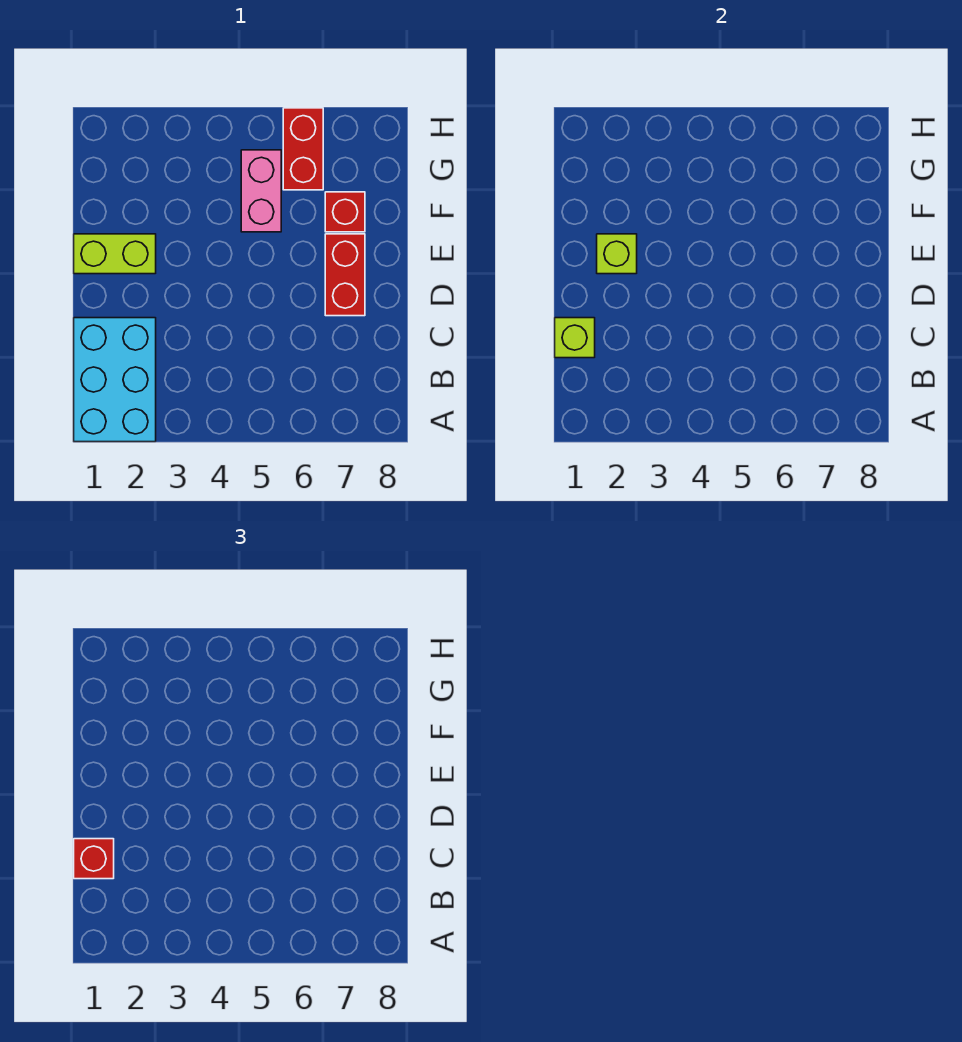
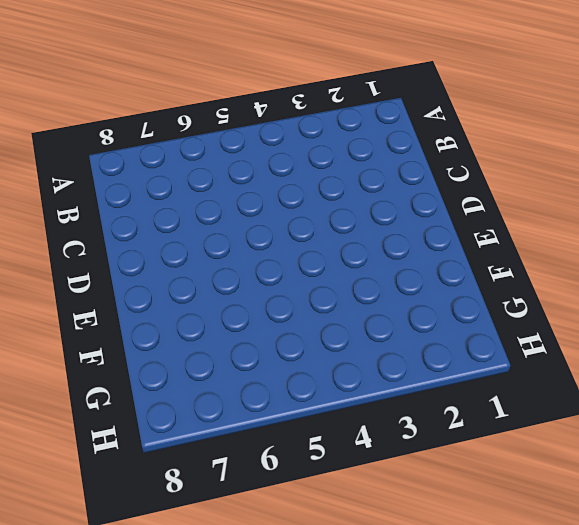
none -> cyan 2x3 brick [74,318,156,442]
none -> red 1x2 brick [325,234,365,316]

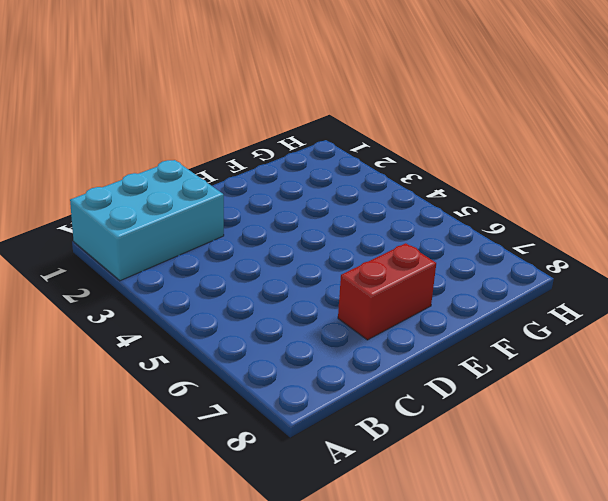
none -> lime 1x2 brick [74,234,156,274]
none -> pink 1x2 brick [241,150,281,232]

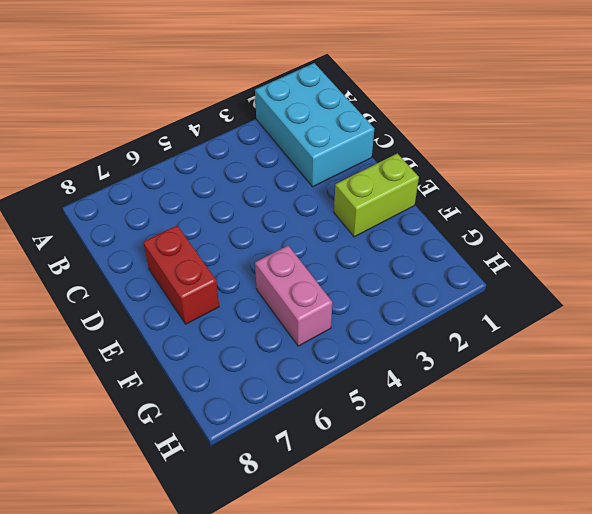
none -> red 1x1 brick [325,192,365,232]
none -> red 1x2 brick [283,108,323,190]

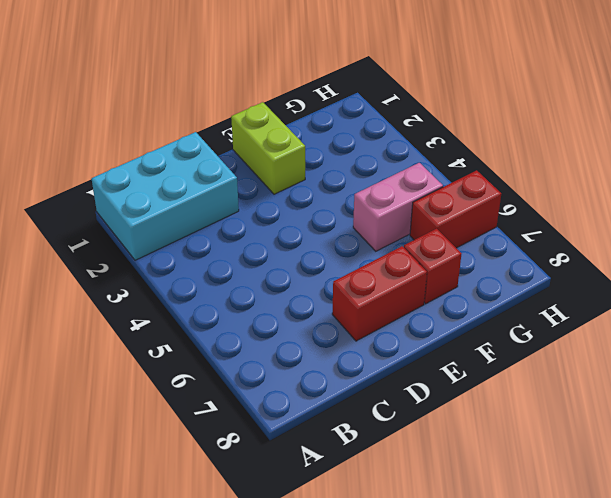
none -> lime 1x1 brick [555,318,595,358]
none -> lime 1x1 brick [597,234,637,274]

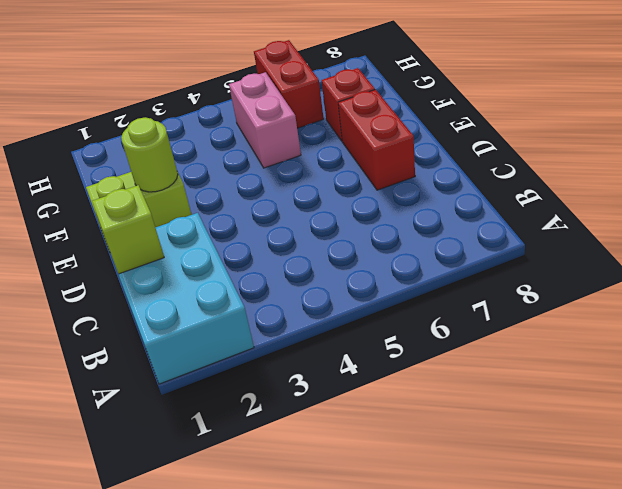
lime 1x1 round brick [121,117,178,192] -> lime 1x1 brick [597,234,637,274]
none -> red 1x1 brick [74,839,114,879]

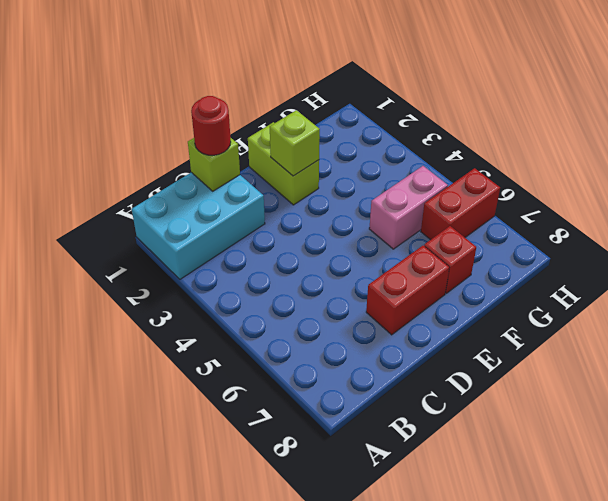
red 1x1 round brick [191,96,231,155] -> red 1x1 brick [74,839,114,879]

